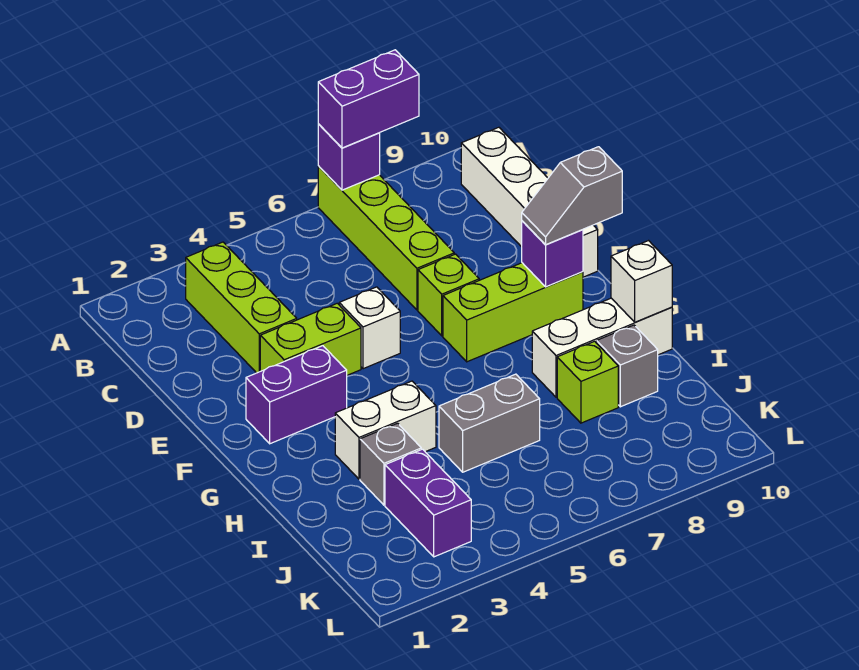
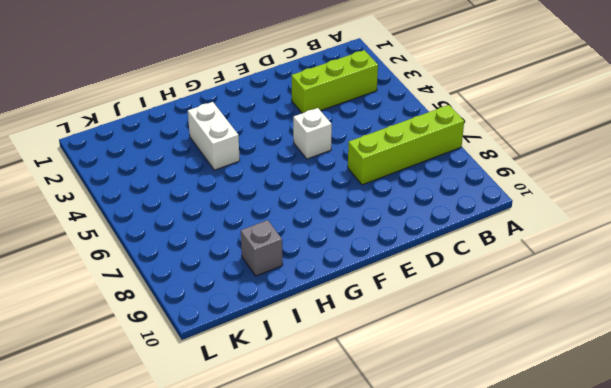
none -> white 1x4 brick [461,127,598,277]
none -> lime 1x2 brick [260,303,361,375]
none -> lime 1x1 brick [418,254,479,336]

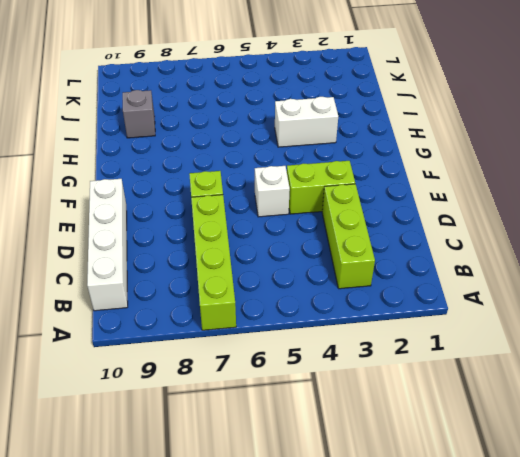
none -> purple 1x2 brick [246,346,347,444]
none -> lime 1x3 brick [443,263,583,362]
none -> white 1x3 brick [532,298,672,397]

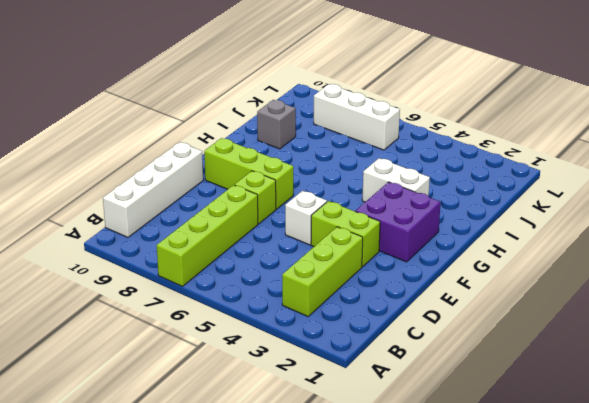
purple 2x2 brick [355,182,441,262] -> purple 1x2 brick [246,346,347,444]
white 1x3 brick [314,84,400,150] -> white 1x3 brick moved to [532,298,672,397]
none -> grey 1x1 brick [360,423,421,505]
none -> grey 1x2 brick [439,374,540,472]
none -> lime 1x1 brick [557,341,618,423]

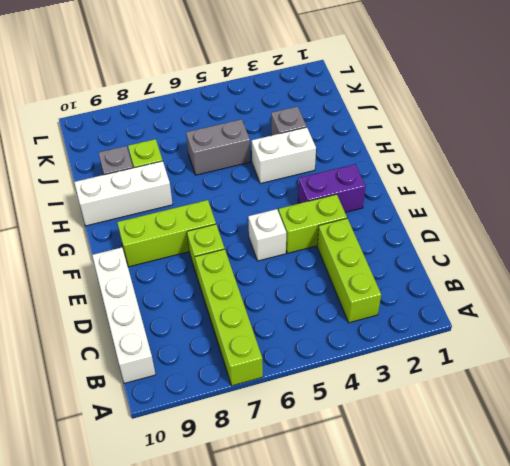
none -> purple 1x2 brick [385,449,471,557]
none -> purple 1x1 brick [318,124,380,190]
none -> purple 1x1 brick [522,221,583,287]

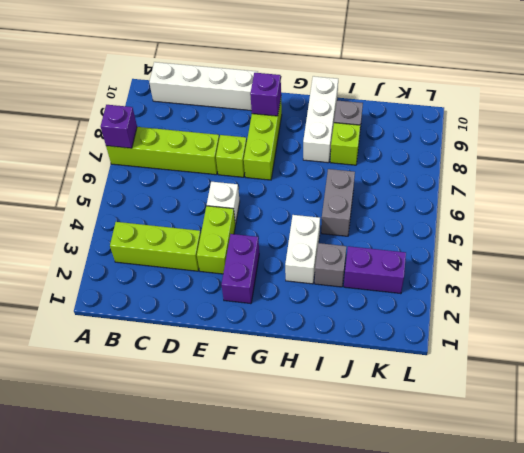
none -> white 1x1 brick [611,241,672,322]
none -> purple 1x2 brick [318,50,419,148]
none -> grey 1x2 slope [522,147,622,245]

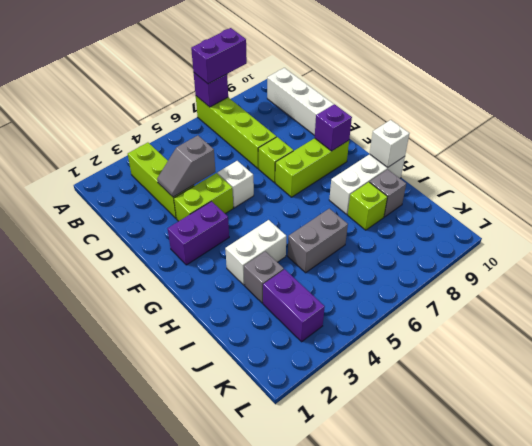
grey 1x2 slope [157,135,216,197] -> grey 1x2 slope moved to [522,147,622,245]

